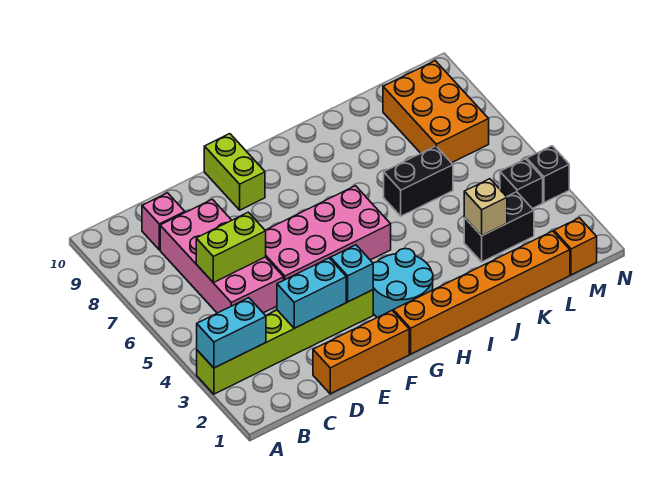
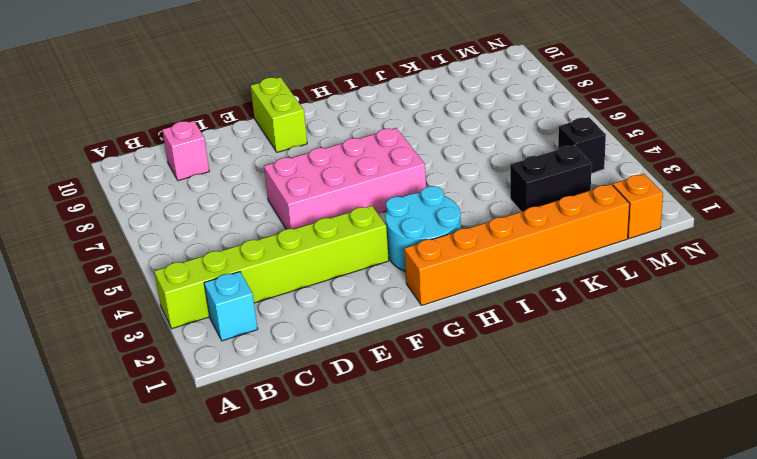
cyan 1x1 brick [204,272,258,341] -> cyan 1x1 brick moved to [331,245,373,302]
none -> pink 2x4 brick [160,199,284,313]
none -> orange 1x3 brick [313,311,409,394]
none -> black 1x2 brick [384,146,453,216]

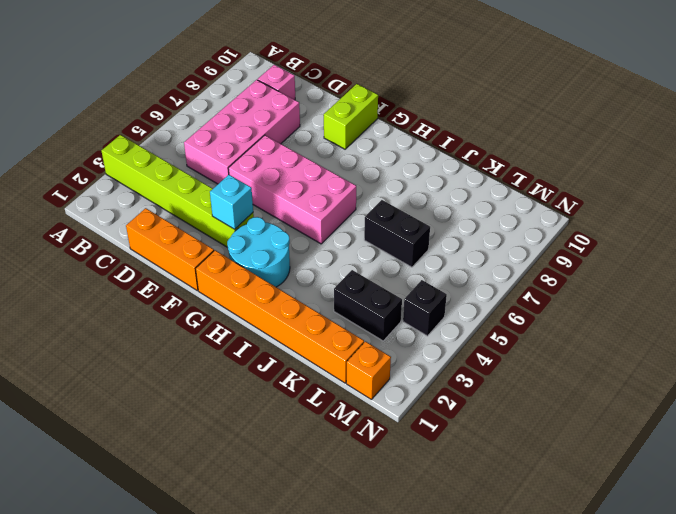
none -> orange 2x3 brick [383,61,489,163]
none -> black 1x1 brick [527,146,569,203]
none -> cyan 1x2 brick [197,298,266,368]

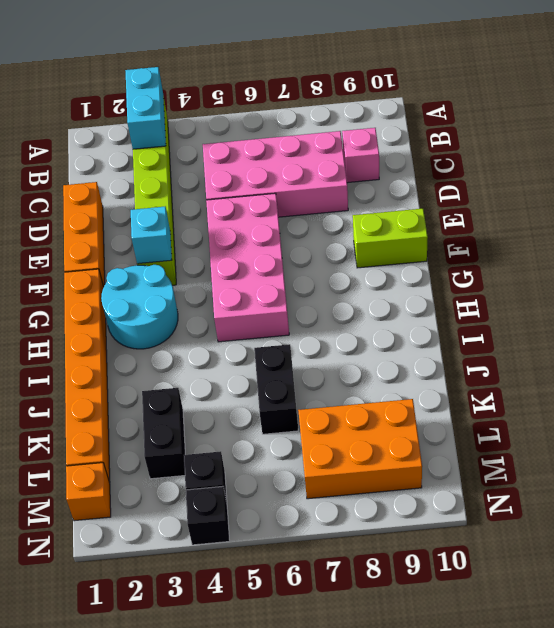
none -> lime 1x2 brick [196,212,266,283]
none -> cyan 1x2 brick [277,258,346,328]
none -> tan 1x1 brick [464,179,507,236]

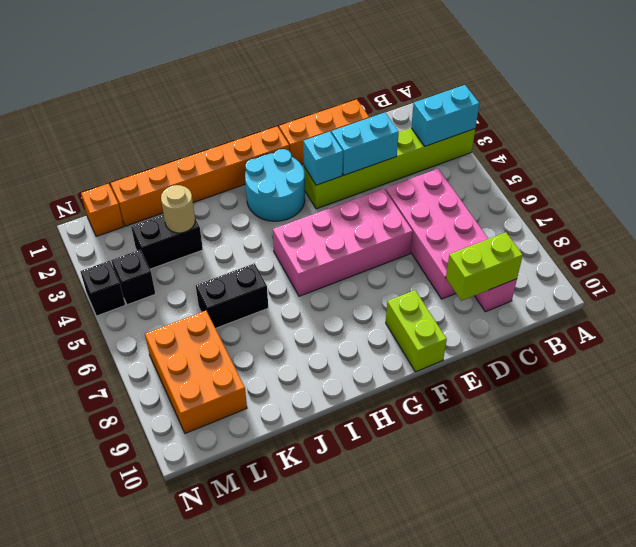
lime 1x2 brick [446,232,523,301] -> lime 1x2 brick moved to [196,212,266,283]
tan 1x1 round brick [161,185,195,233] -> tan 1x1 brick [464,179,507,236]

